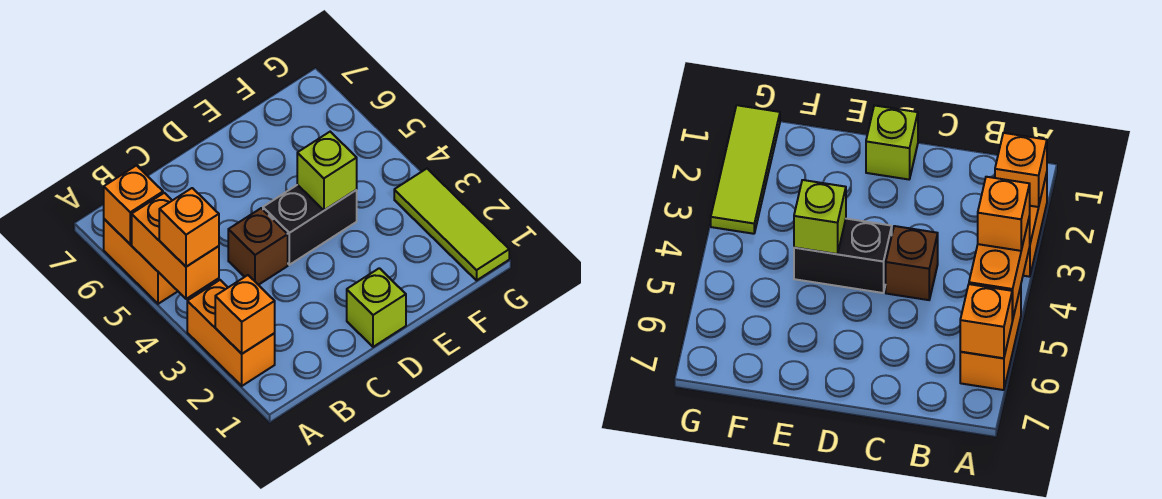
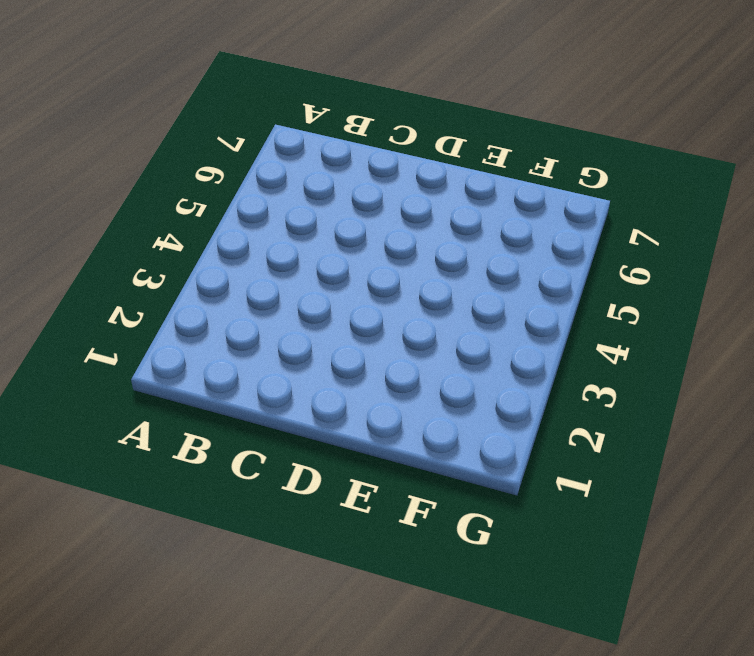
none -> orange 1x2 brick [187,280,275,386]
none -> orange 1x2 brick [104,219,178,304]

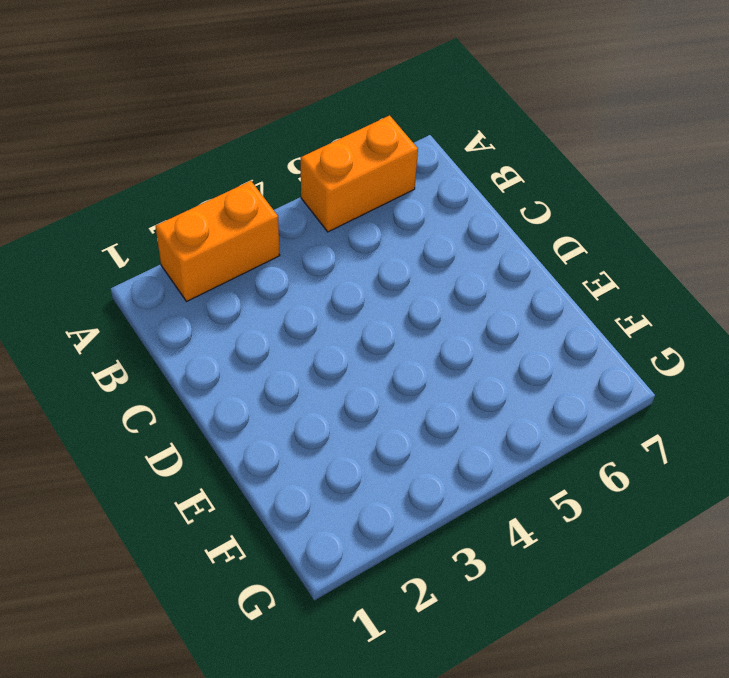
none -> brown 1x1 brick [228,208,288,285]
none -> lime 1x1 brick [347,268,406,347]

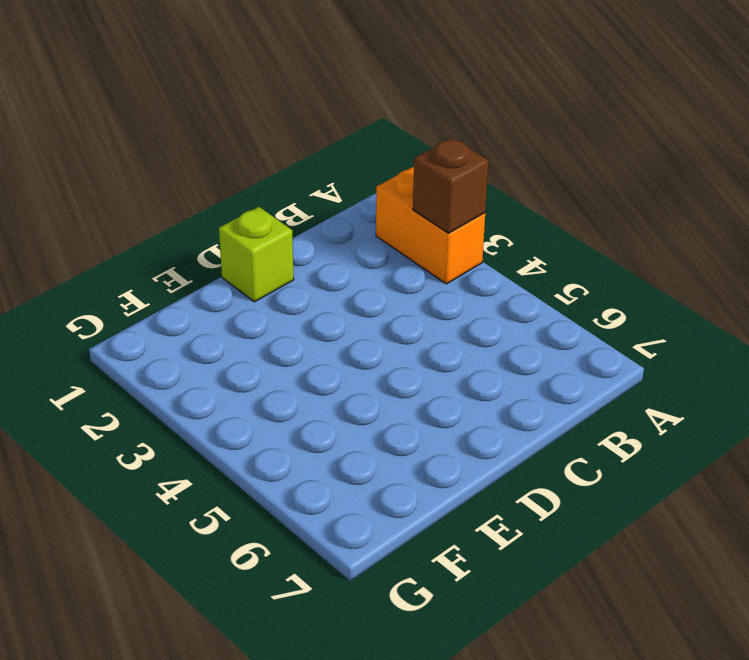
brown 1x1 brick [413,138,489,233] -> brown 1x1 brick moved to [228,208,288,285]
none -> orange 1x2 brick [104,219,178,304]
none -> black 1x2 brick [263,185,357,265]

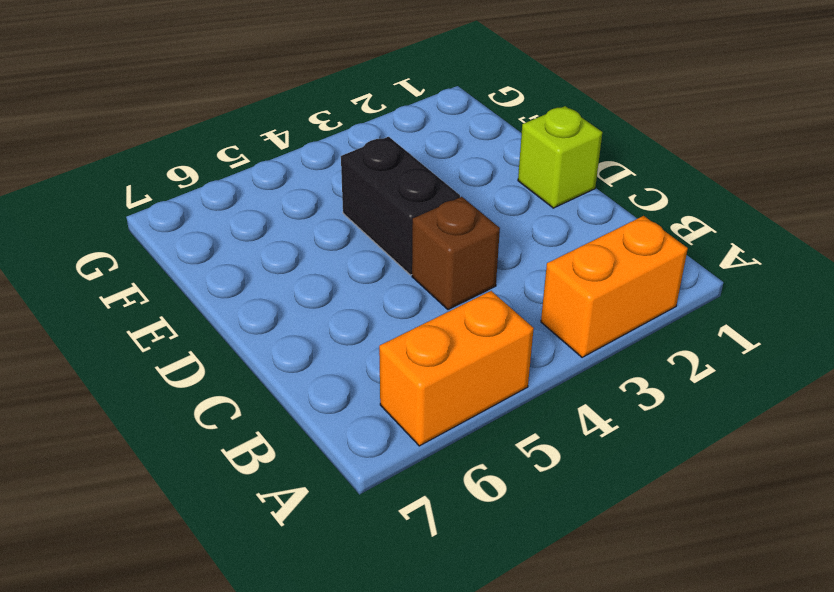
none -> lime 1x3 tile [394,169,509,280]
none -> orange 1x1 brick [215,275,275,354]

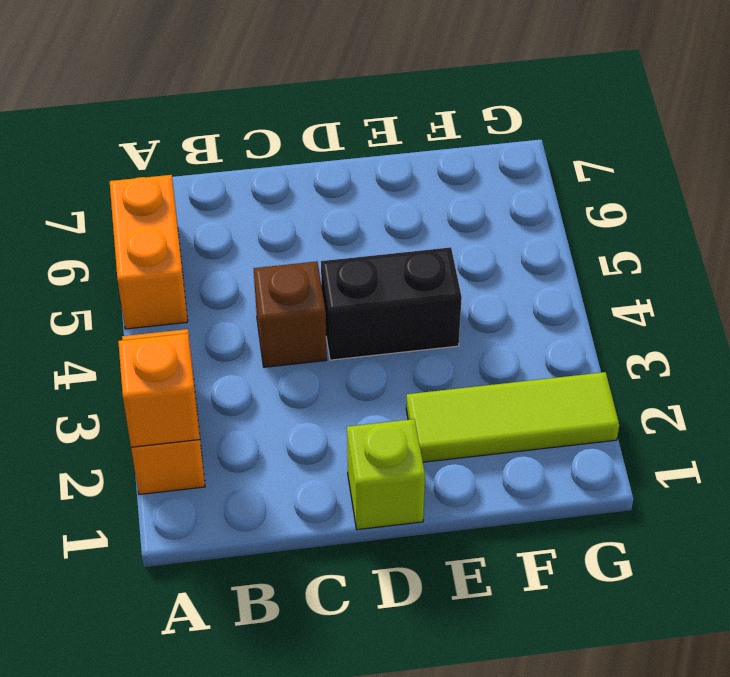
lime 1x3 tile [406,372,619,462] -> lime 1x3 tile turned to [394,169,509,280]
none -> orange 1x2 brick [132,193,219,299]
none -> orange 1x1 brick [104,166,163,244]

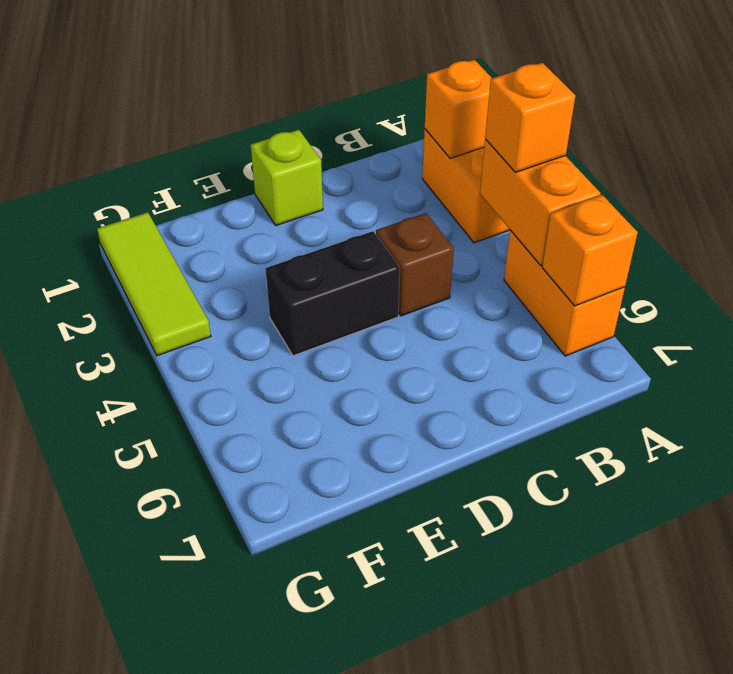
none -> lime 1x1 brick [297,132,357,210]

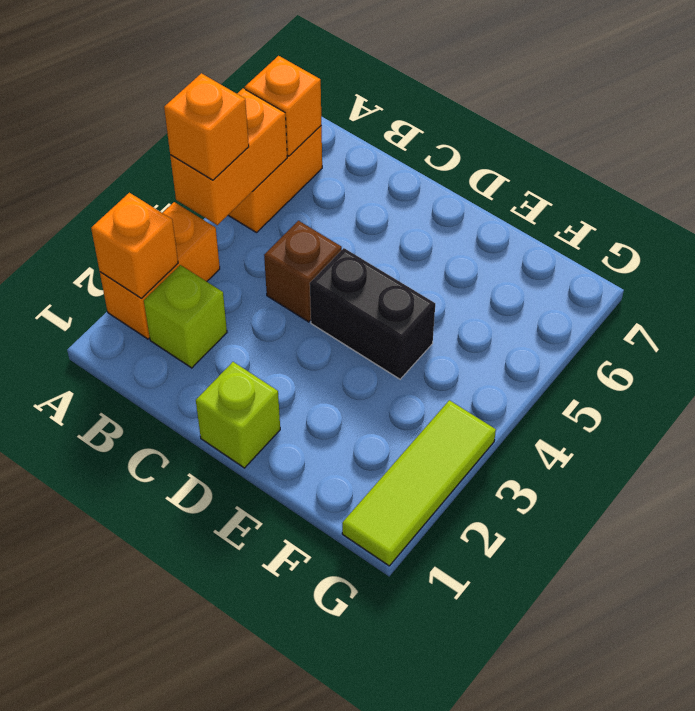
lime 1x1 brick [144,265,227,368] -> lime 1x1 brick moved to [297,132,357,210]

